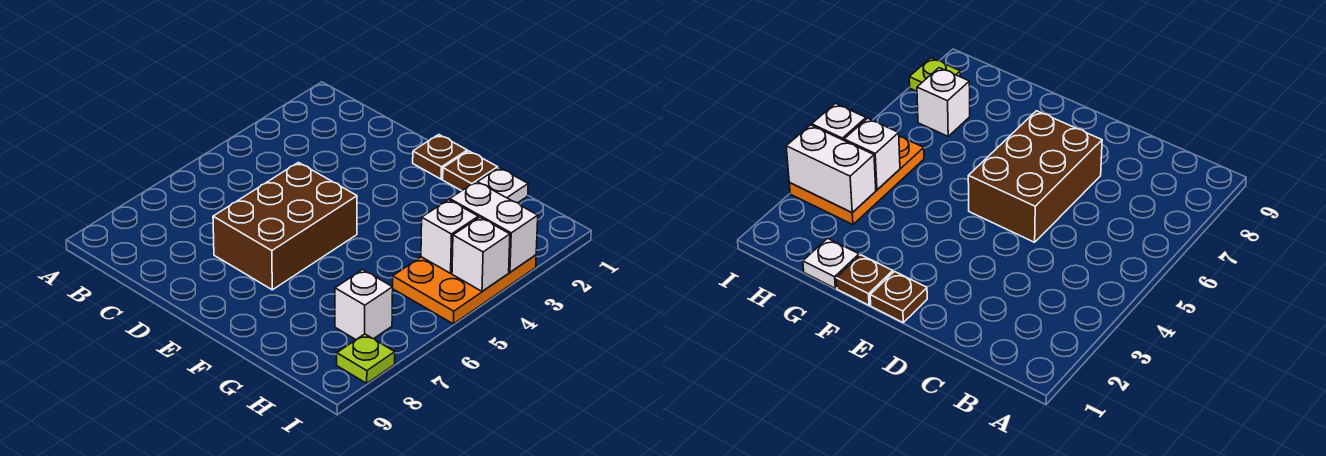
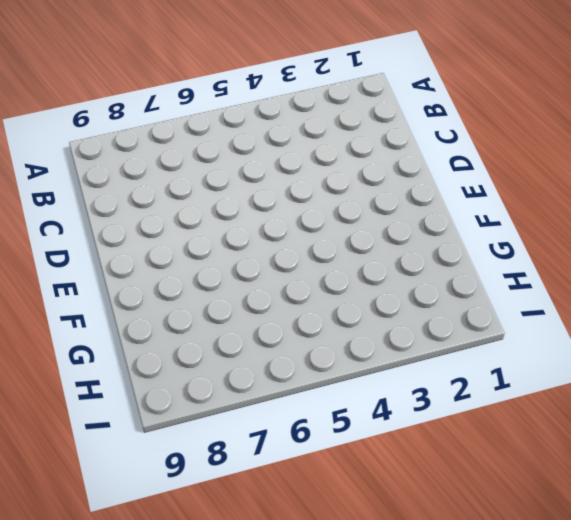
none -> brown 2x3 brick [213,162,357,290]
none -> brown 1x1 plate [413,135,467,179]

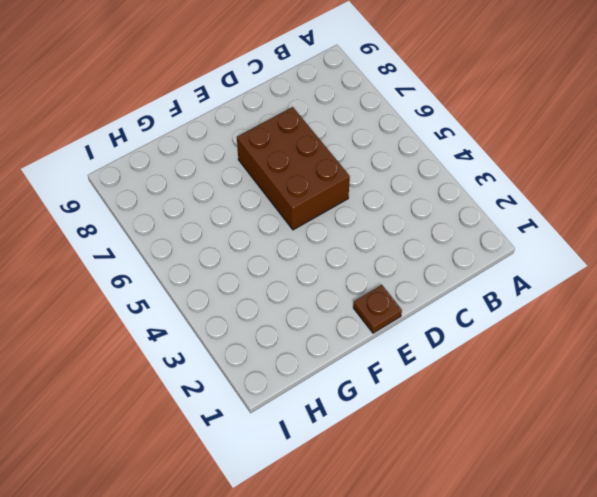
none -> brown 1x1 plate [443,151,498,191]
none -> white 1x1 plate [478,168,528,203]

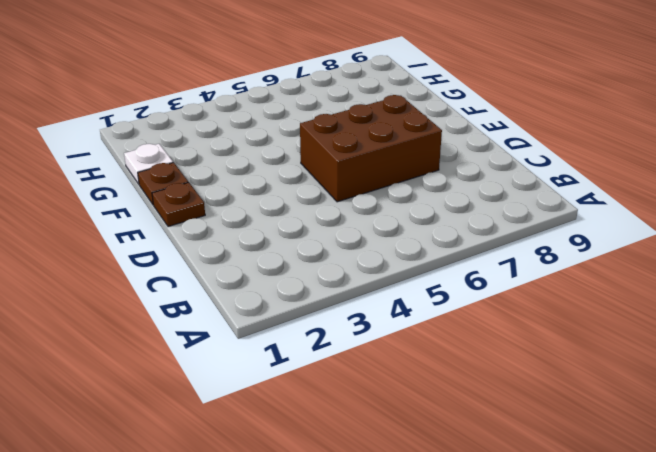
none -> orange 2x3 plate [393,255,536,324]
none -> white 1x1 brick [335,270,393,339]

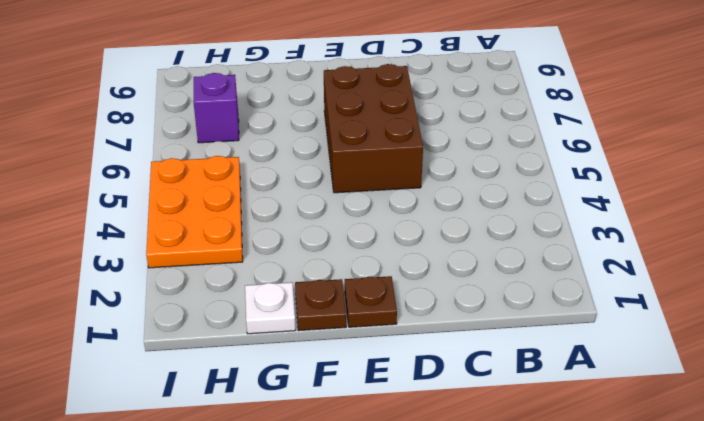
purple 1x1 brick [193,73,239,143] -> white 1x1 brick [335,270,393,339]
none -> lime 1x1 plate [337,334,395,383]
none -> white 1x2 brick [450,181,538,272]

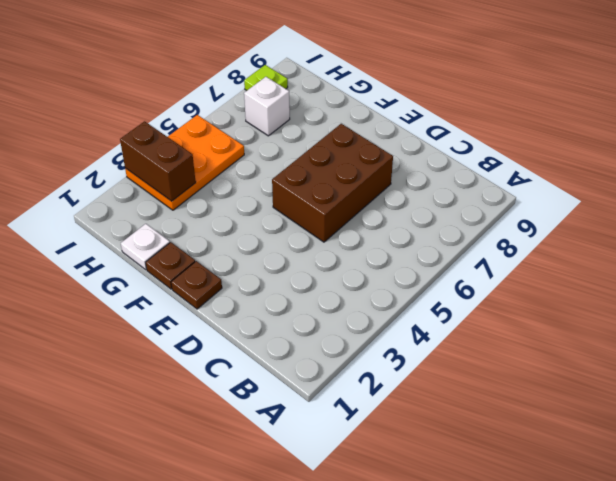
brown 1x2 brick [120,121,196,201] -> white 1x2 brick [450,181,538,272]
none -> white 1x1 brick [421,200,478,273]
none -> white 1x1 brick [452,217,510,291]

